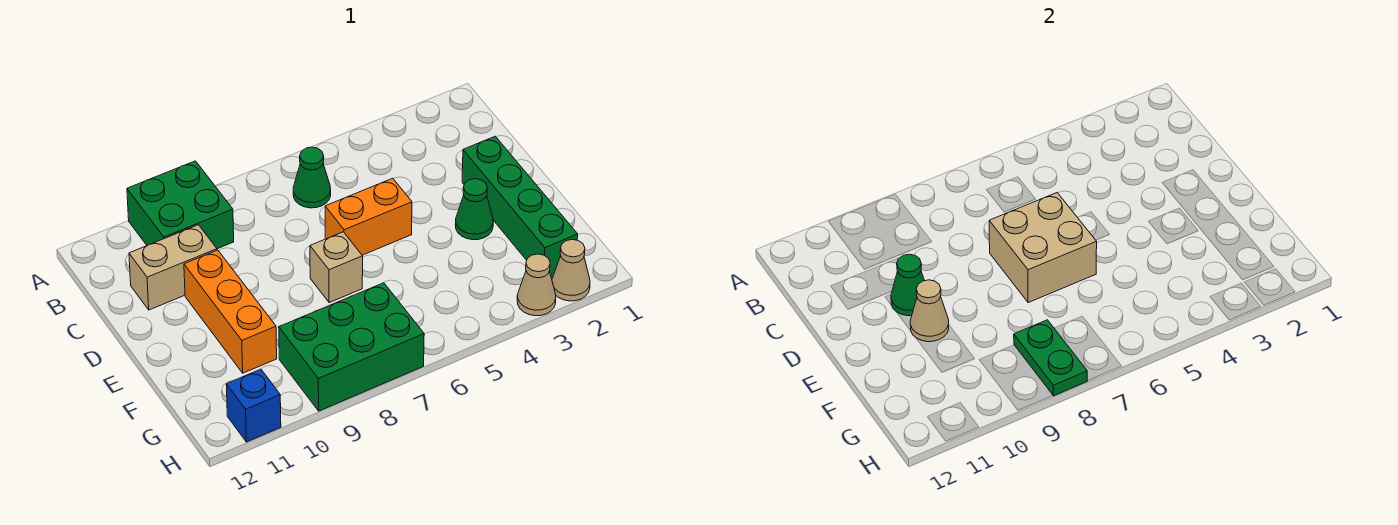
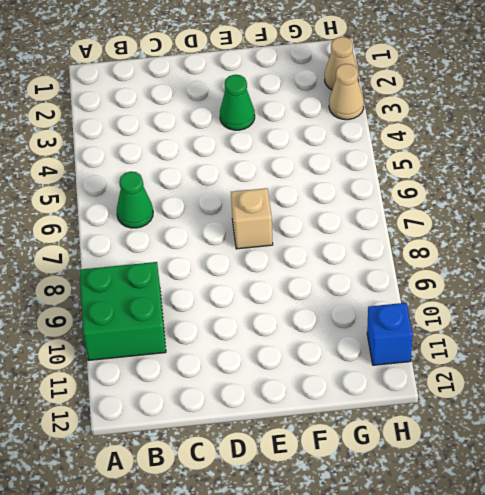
none -> tan 1x2 brick [129,225,217,310]
none -> green 1x4 brick [462,136,578,277]
none -> orange 1x2 brick [325,178,412,255]

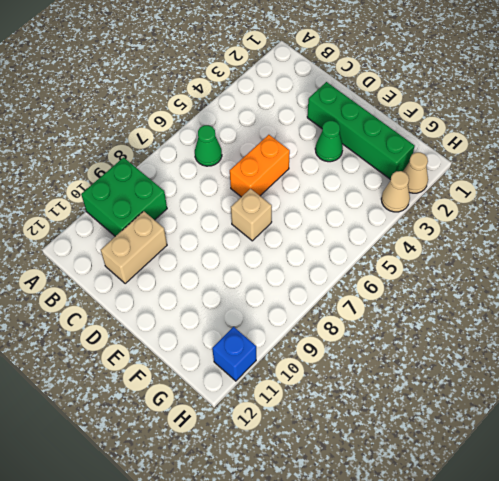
none -> orange 1x3 brick [184,250,277,373]
none -> green 2x3 brick [279,283,424,411]
none -> tan 2x2 brick [989,193,1097,302]

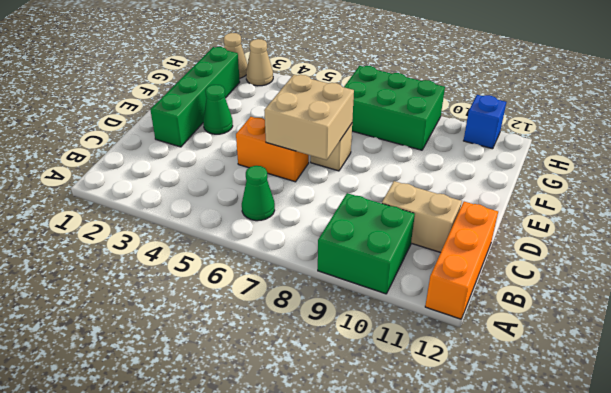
orange 1x3 brick [425,202,498,319] -> orange 1x3 brick moved to [184,250,277,373]
none -> green 1x1 cone [891,254,924,316]
none -> tan 1x1 cone [910,280,949,342]
none -> green 1x2 plate [1014,320,1087,396]

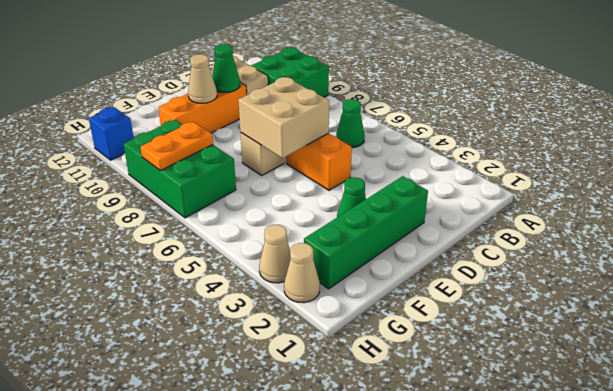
orange 1x2 plate [140,122,213,171] -> green 1x2 plate [1014,320,1087,396]

